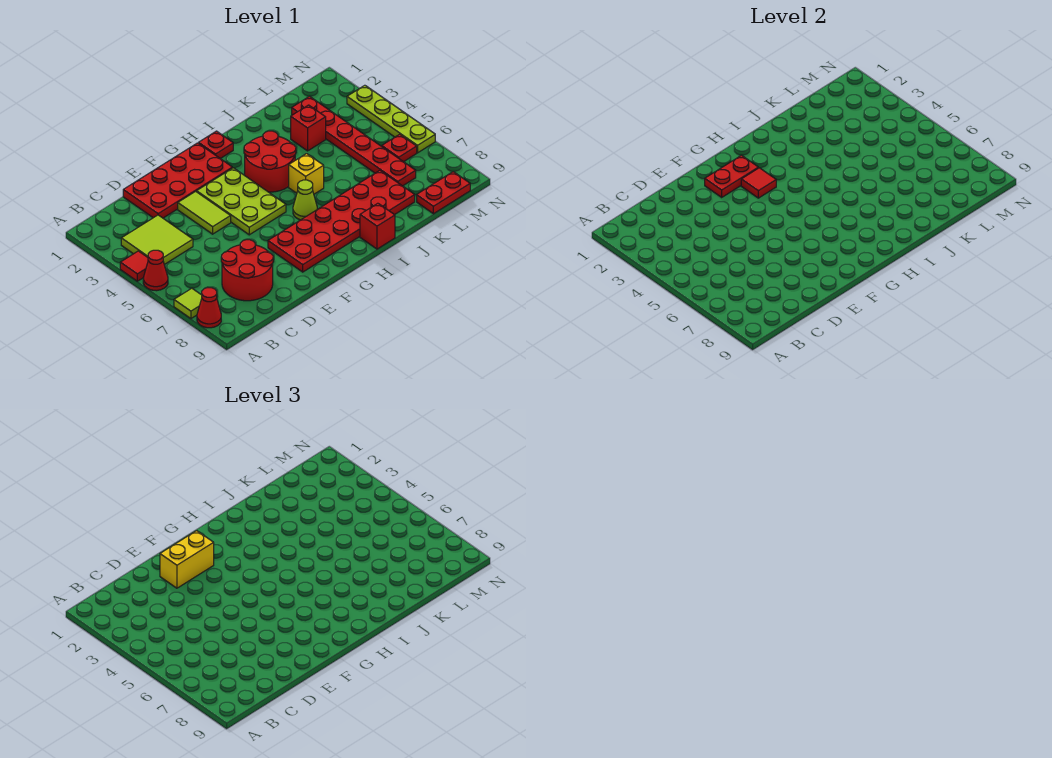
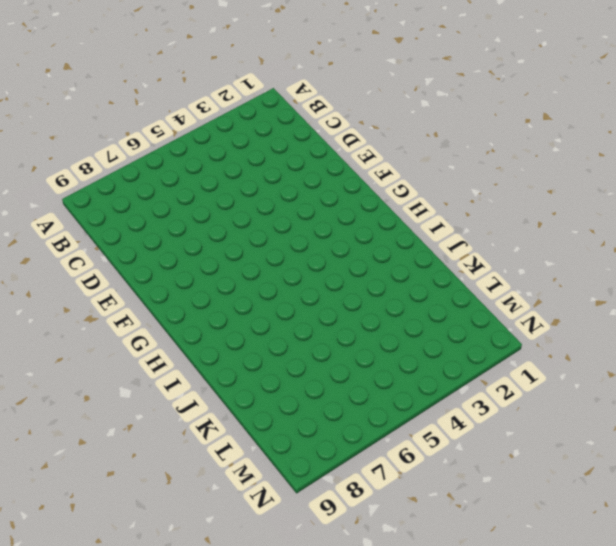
none -> red 1x1 tile [120,251,148,281]
none -> red 1x1 cone [143,250,168,291]
none -> lime 1x1 tile [174,288,202,319]

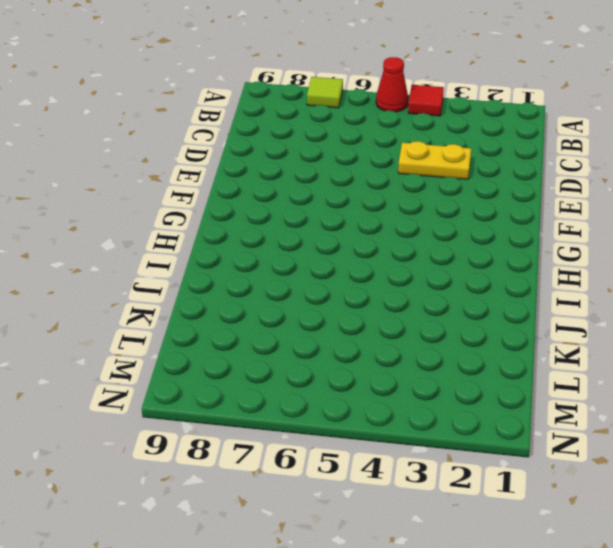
yellow 1x2 plate [398,141,471,179] -> none
none -> red 1x1 cone [197,288,221,328]
none -> lime 2x2 tile [121,215,193,265]
none -> red 2x2 round brick [221,240,273,301]

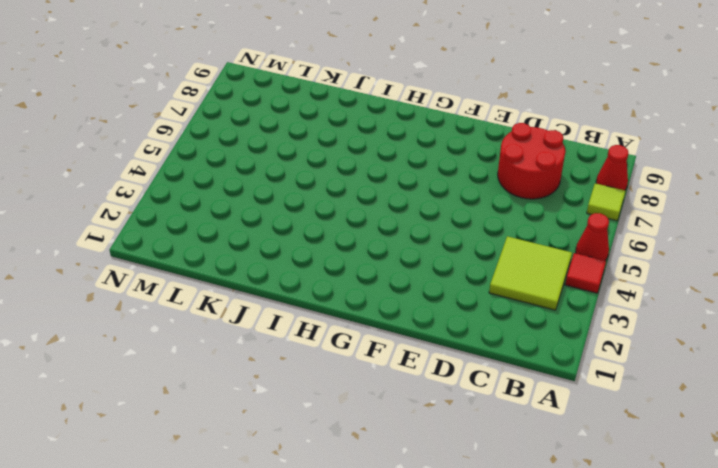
none -> red 2x4 plate [123,143,232,218]
none -> lime 1x2 tile [178,191,231,234]
none -> lime 2x3 plate [197,168,286,235]

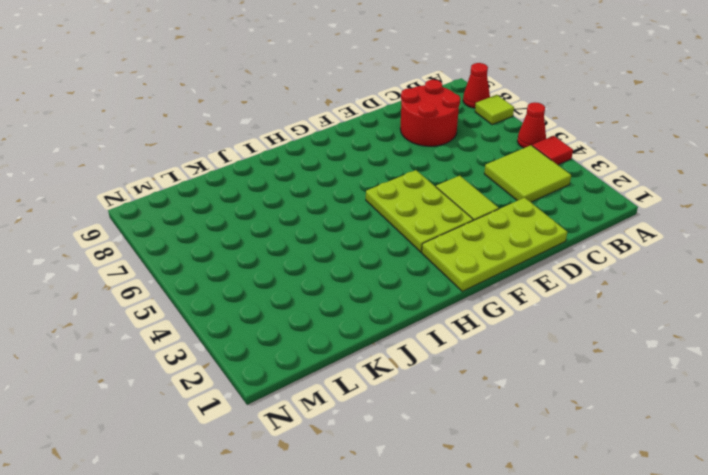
lime 2x4 plate [422,198,567,291] -> red 2x4 plate [123,143,232,218]
none -> red 2x6 plate [268,171,415,272]
none -> red 1x1 plate [199,131,233,159]
none -> red 2x2 round brick [244,131,296,192]

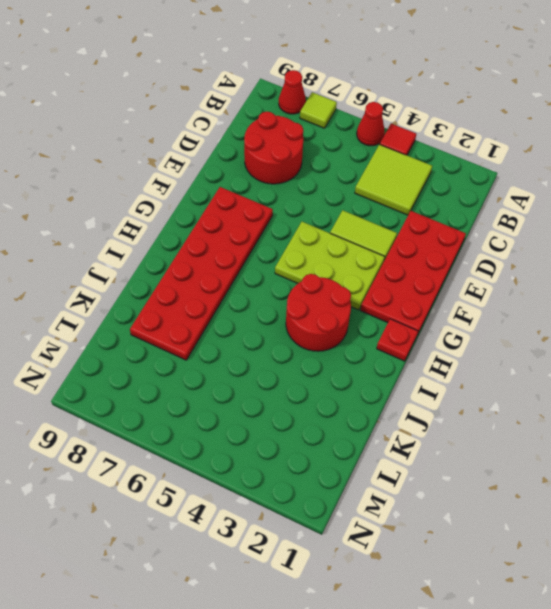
none -> lime 1x1 cone [293,180,317,220]
none -> yellow 1x1 brick [289,154,324,194]
none -> red 1x1 brick [360,203,395,249]

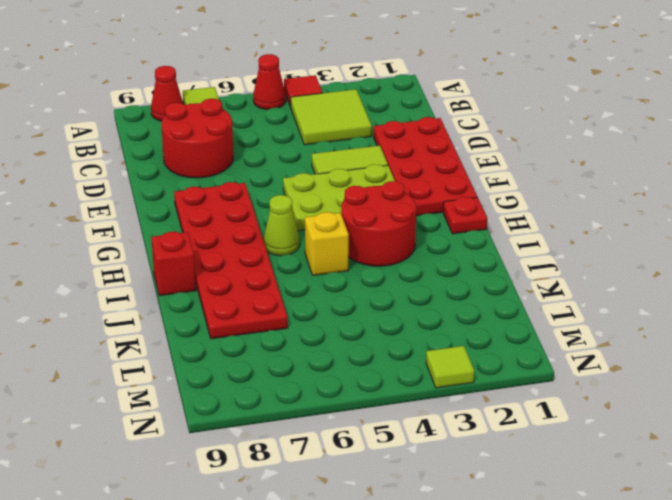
lime 1x1 tile [426,346,474,388] -> lime 1x4 plate [347,85,435,153]
none -> red 1x1 brick [291,105,326,151]
none -> red 1x6 plate [292,97,416,186]
none -> red 1x2 plate [417,172,470,214]

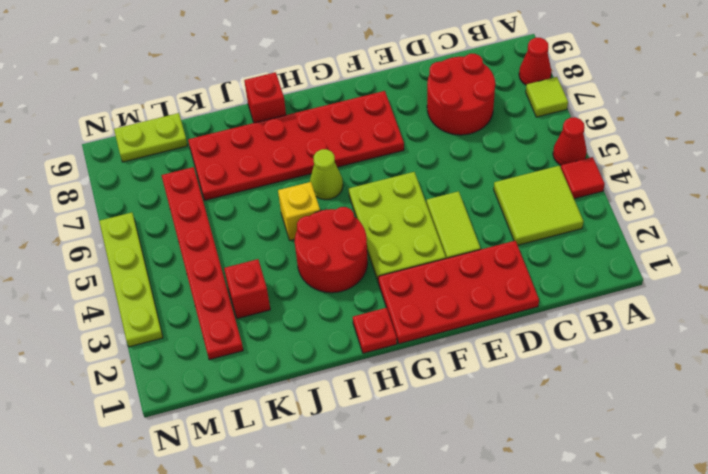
lime 1x2 plate [114,113,188,162] -> red 1x2 plate [417,172,470,214]
none -> red 1x1 plate [382,134,417,162]
none -> red 1x2 plate [705,155,758,197]
none -> red 1x1 tile [741,168,776,198]

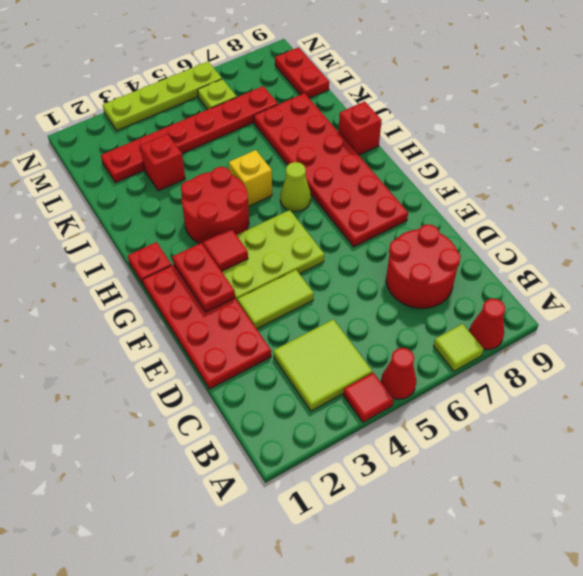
lime 1x1 plate [198,79,237,110] -> red 1x1 plate [382,134,417,162]
none -> yellow 1x2 brick [160,531,214,588]

